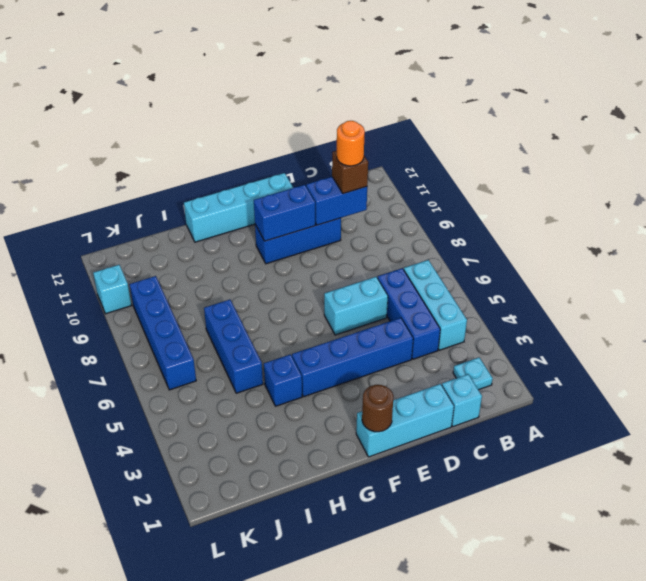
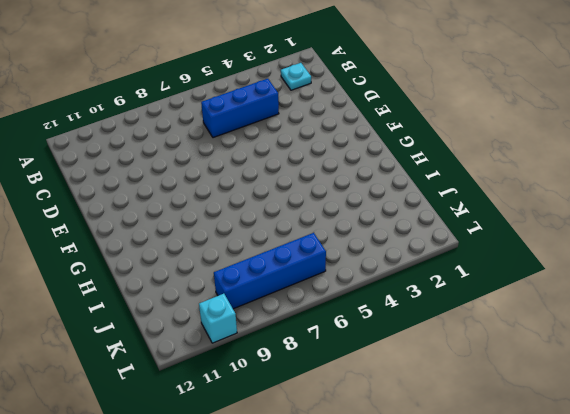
none -> cyan 1x3 brick [404,260,467,350]
none -> cyan 1x1 brick [442,374,482,427]
none -> cyan 1x3 brick [356,384,454,457]

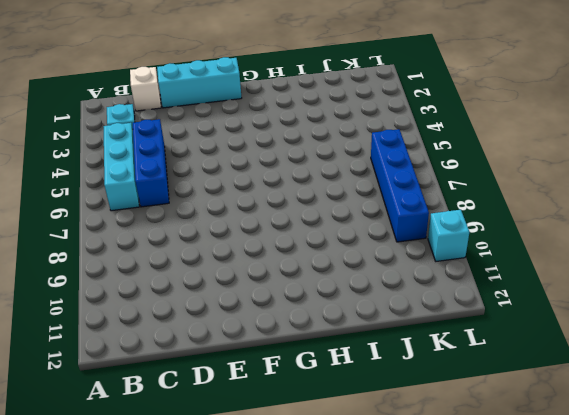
white 1x1 brick [130,67,161,111] -> cyan 1x1 brick [442,374,482,427]
none -> blue 1x4 brick [292,318,413,397]
none -> cyan 1x2 brick [324,277,388,335]
none -> blue 1x3 brick [255,218,341,264]

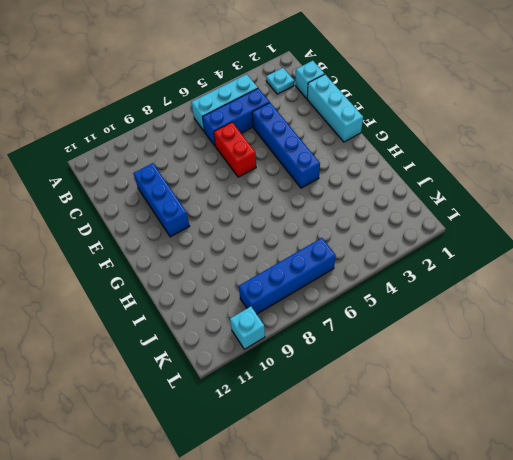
red 1x2 brick [214,122,256,177] -> cyan 1x2 brick [324,277,388,335]
none -> cyan 1x4 brick [184,173,293,242]
none -> blue 1x1 brick [263,354,302,406]
none -> blue 1x3 brick [204,300,263,393]

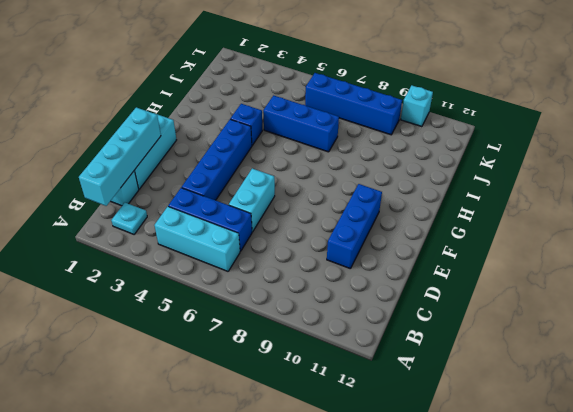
cyan 1x4 brick [79,107,161,206] -> cyan 1x4 brick moved to [184,173,293,242]
none -> blue 1x2 brick [306,177,367,225]
none -> blue 1x2 brick [254,185,315,241]
none -> brown 1x1 round brick [362,385,394,432]

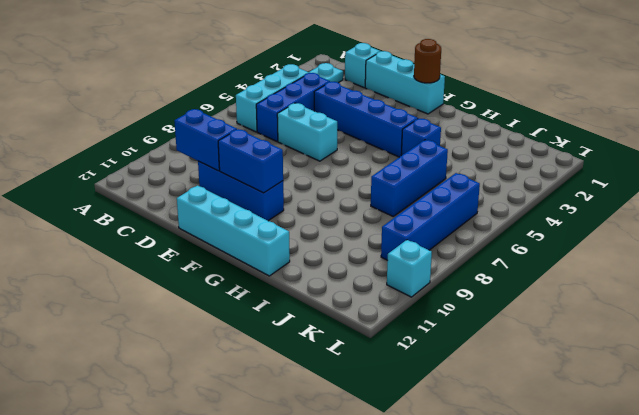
none -> brown 1x1 brick [332,151,368,194]
none -> orange 1x1 round brick [337,121,365,166]

